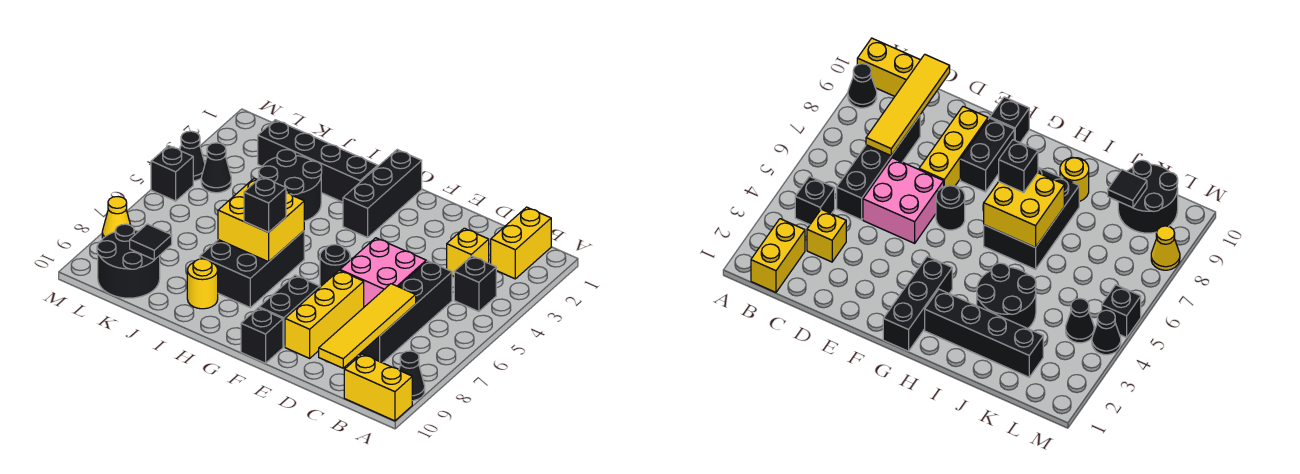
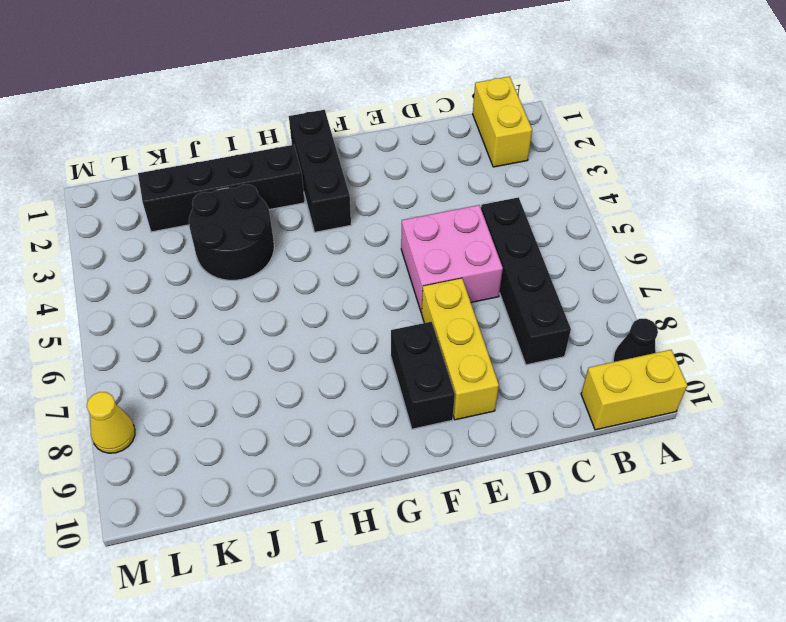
none -> black 1x1 brick [454,256,496,312]
none -> yellow 1x1 brick [447,228,489,276]
none -> black 1x1 round brick [320,245,350,287]

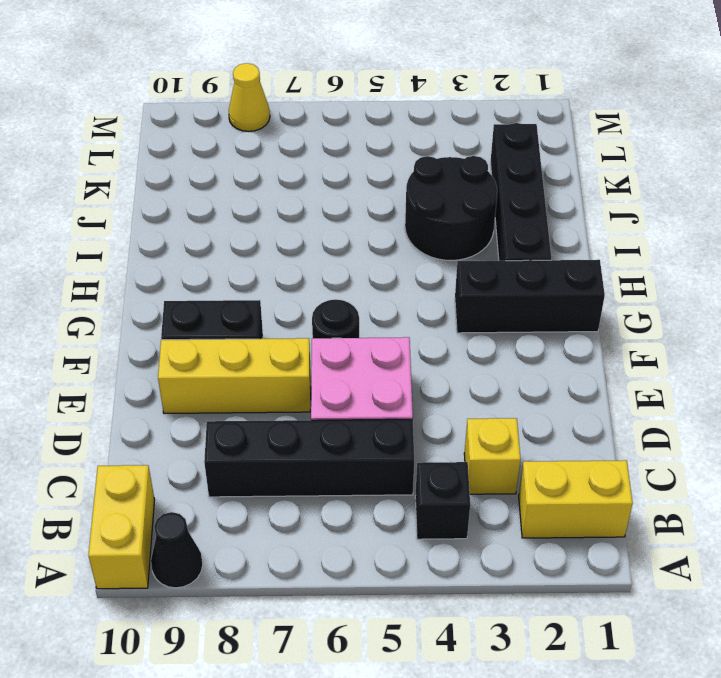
none -> black 1x1 brick [241,308,283,363]
none -> black 2x3 brick [200,231,304,307]
none -> yellow 1x1 round brick [187,259,218,309]

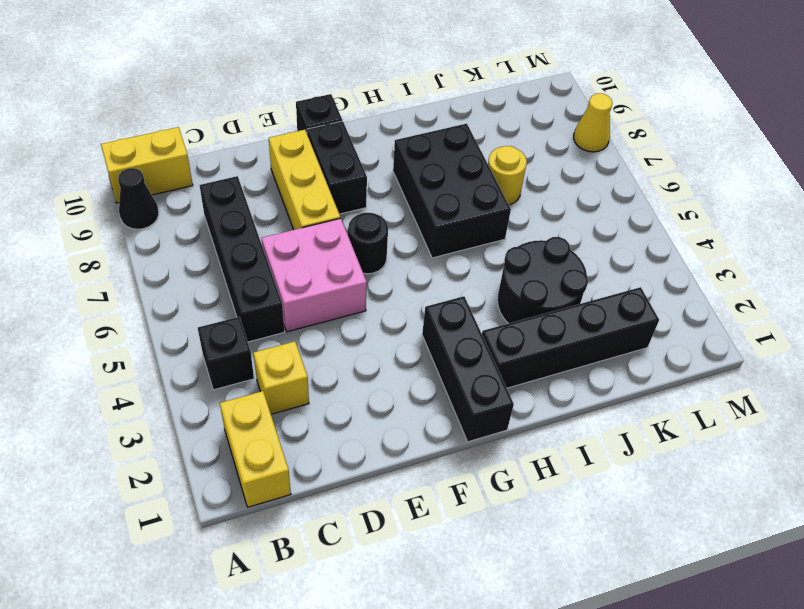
yellow 1x1 round brick [488,146,527,205] -> yellow 1x1 round brick moved to [187,259,218,309]
none -> black 2x2 round brick [97,224,160,298]
none -> black 1x1 cone [201,143,231,193]
none -> black 1x1 cone [180,131,205,181]

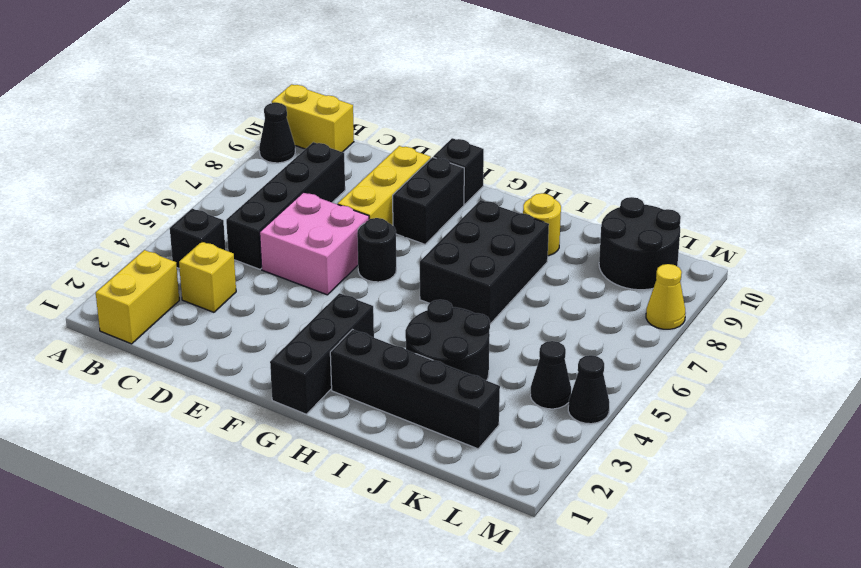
none -> black 1x1 brick [151,146,193,201]
none -> yellow 1x4 tile [319,284,416,368]
none -> yellow 2x2 brick [218,179,304,262]

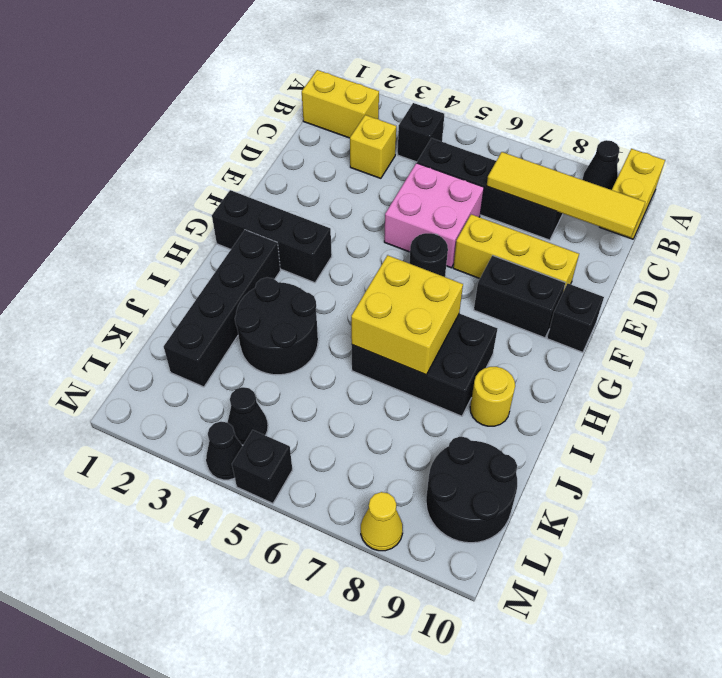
none -> black 1x1 tile [130,224,172,260]
none -> black 1x1 brick [244,177,286,232]

